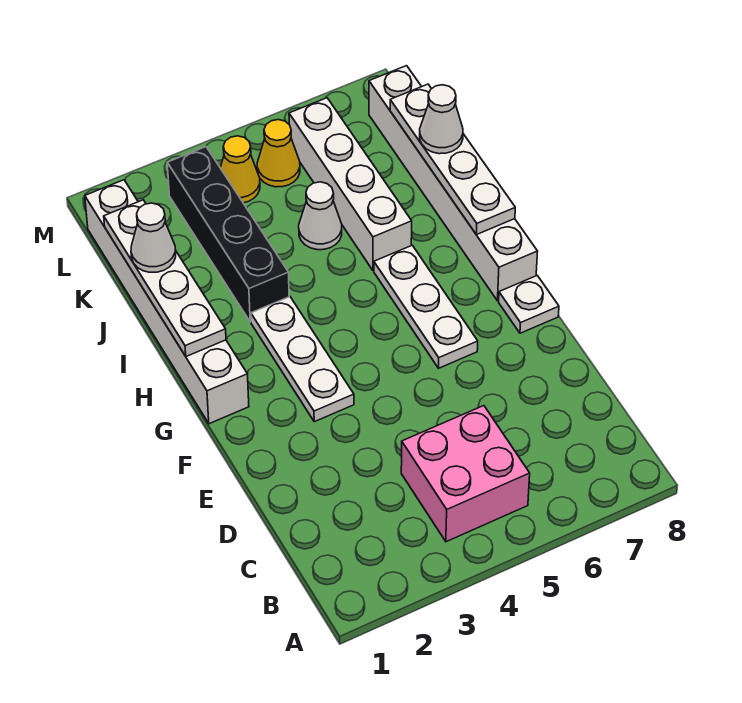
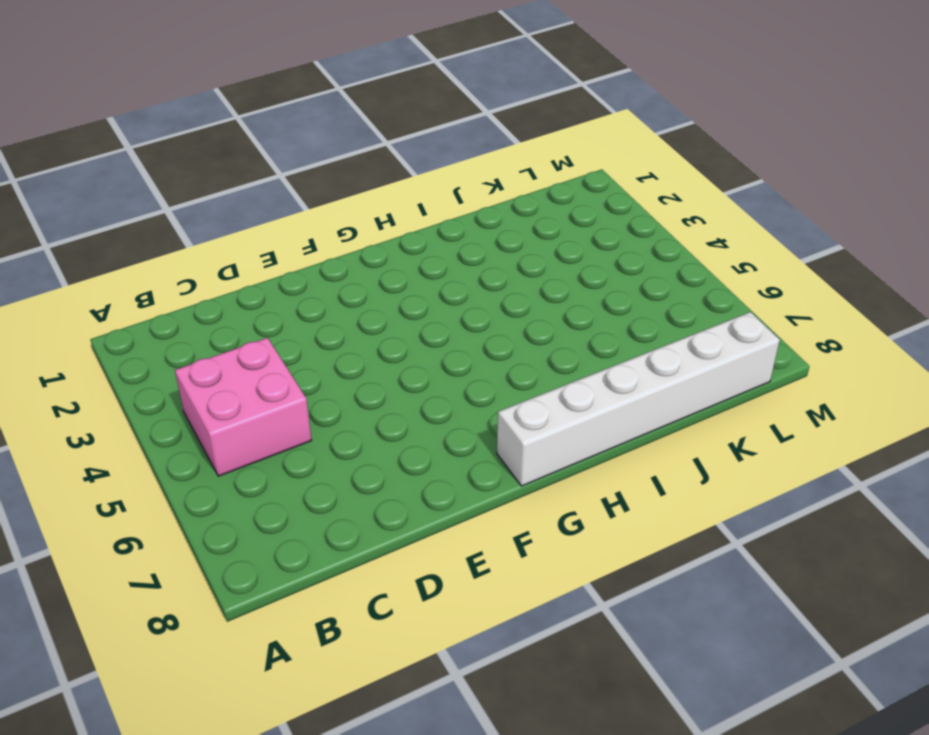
none -> white 1x3 plate [251,297,354,422]
none -> white 1x3 plate [374,245,478,368]
none -> white 1x1 plate [499,276,559,333]

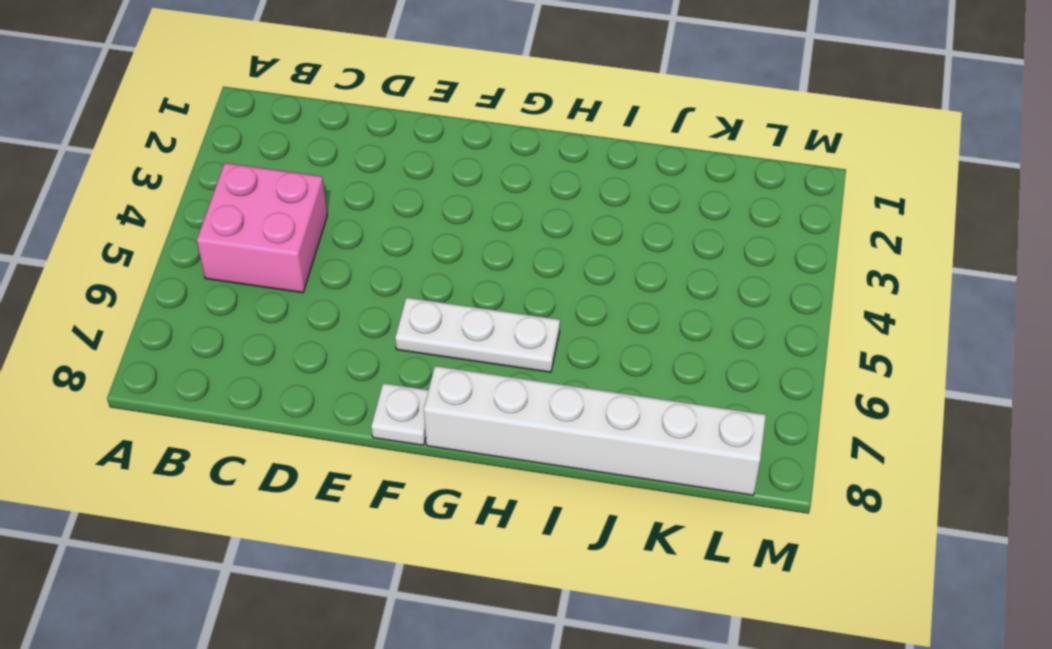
none -> white 1x3 plate [251,297,354,422]
none -> white 1x6 brick [85,180,249,424]
none -> black 1x4 brick [167,147,289,322]

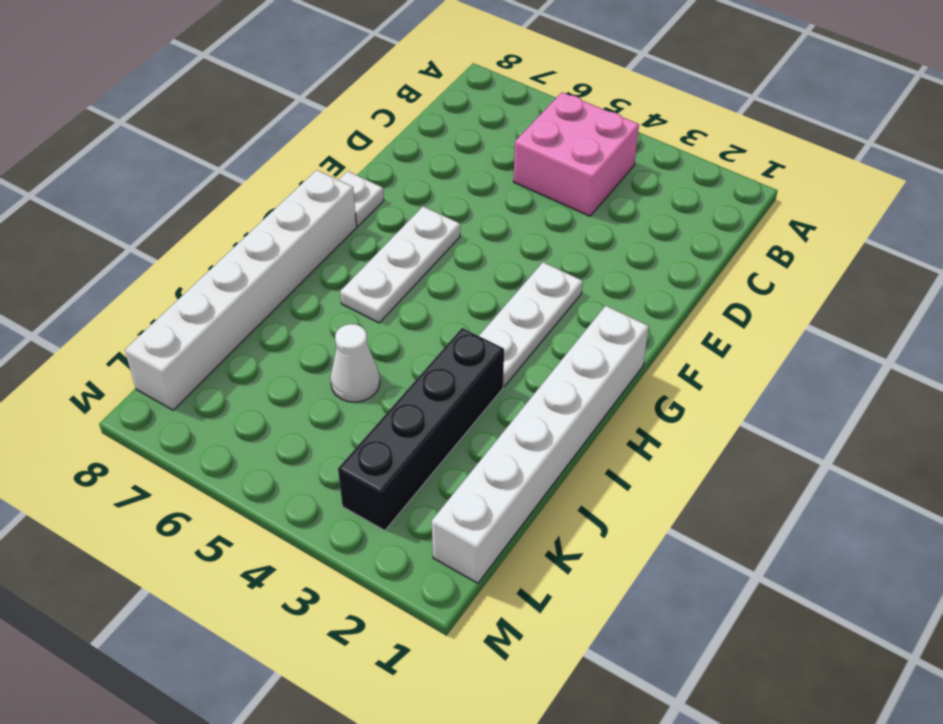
none -> white 1x4 brick [289,98,412,270]
none -> yellow 1x1 cone [220,136,260,203]
none -> yellow 1x1 cone [257,120,300,187]

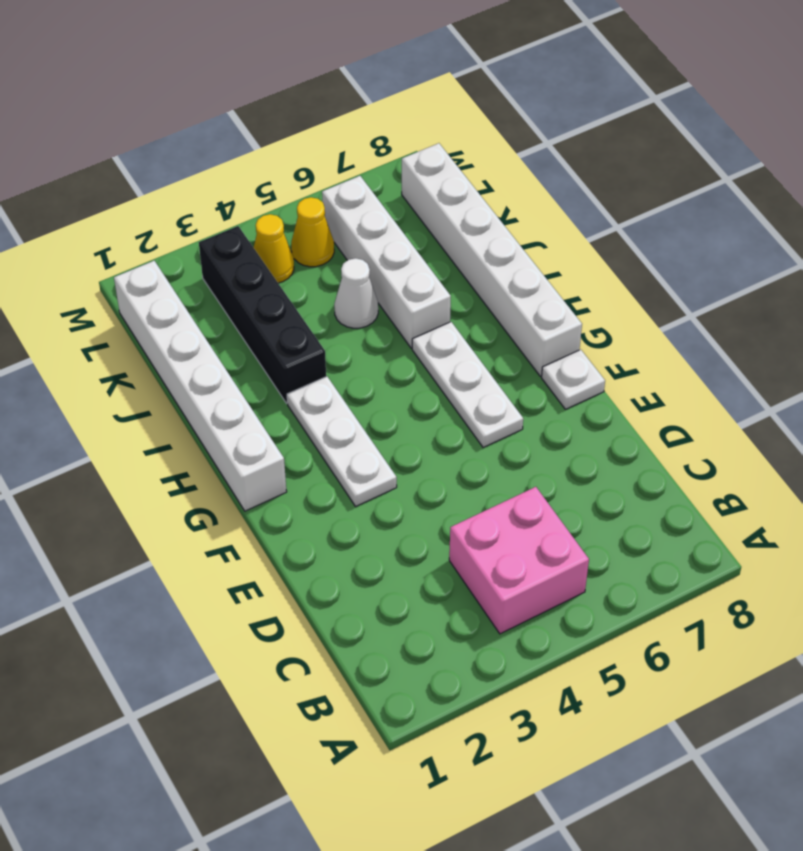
none -> white 1x4 plate [104,200,226,356]
none -> white 1x4 plate [390,84,515,235]
none -> white 1x1 cone [131,203,176,272]

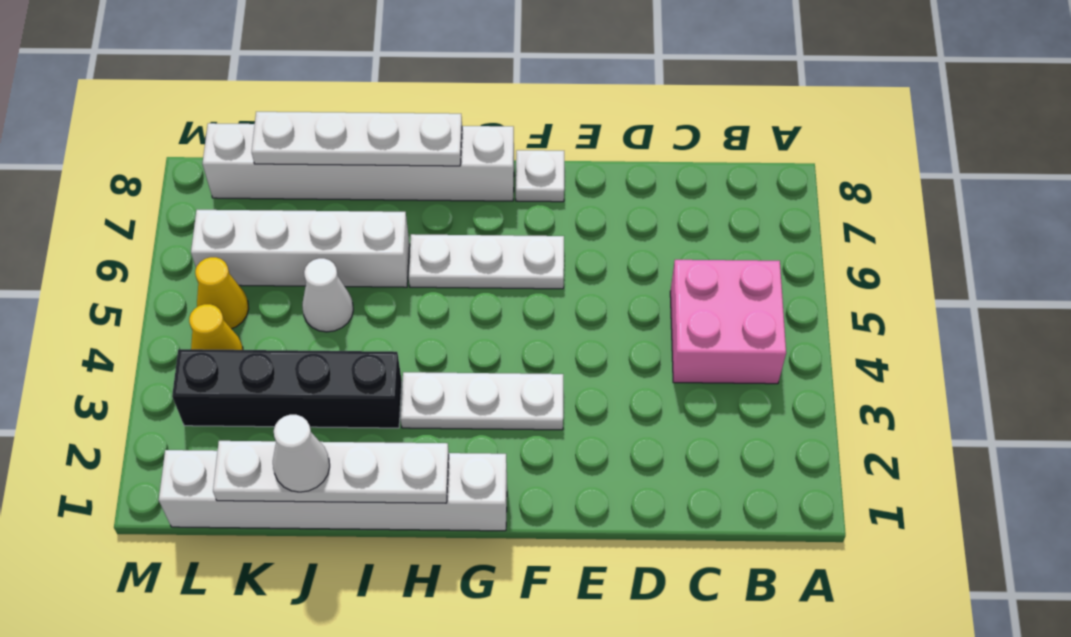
none -> white 1x1 cone [420,85,463,154]

